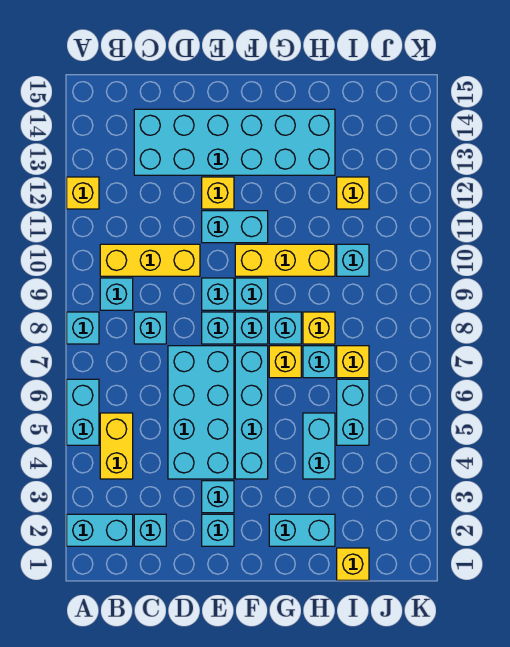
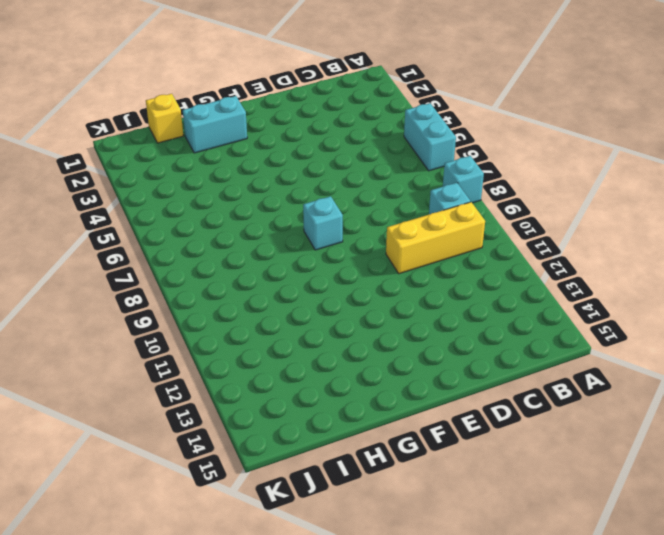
none -> cyan 1x2 brick [67,514,133,546]
none -> yellow 1x1 brick [67,177,99,209]
none -> yellow 1x2 brick [100,413,133,479]
none -> cyan 1x1 brick [134,514,166,546]

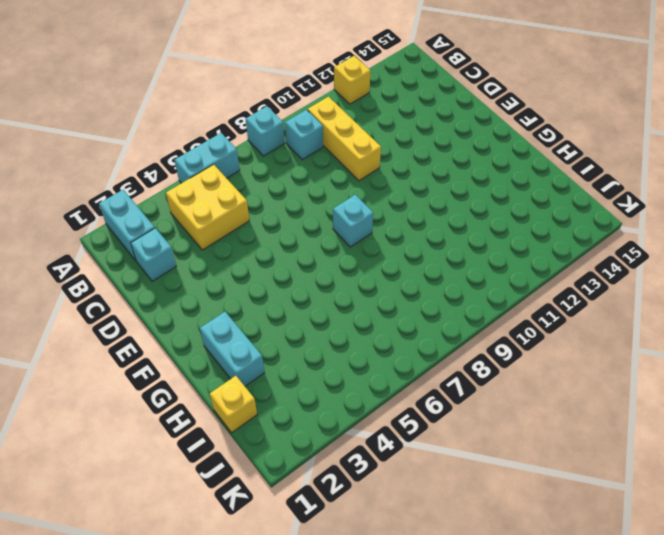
yellow 2x2 brick [166,164,249,250] -> yellow 1x2 brick [100,413,133,479]
none -> cyan 1x1 brick [134,312,166,344]
none -> cyan 2x6 brick [134,109,335,175]
none -> cyan 2x4 brick [168,346,234,479]
none -> cyan 1x1 brick [202,514,234,546]

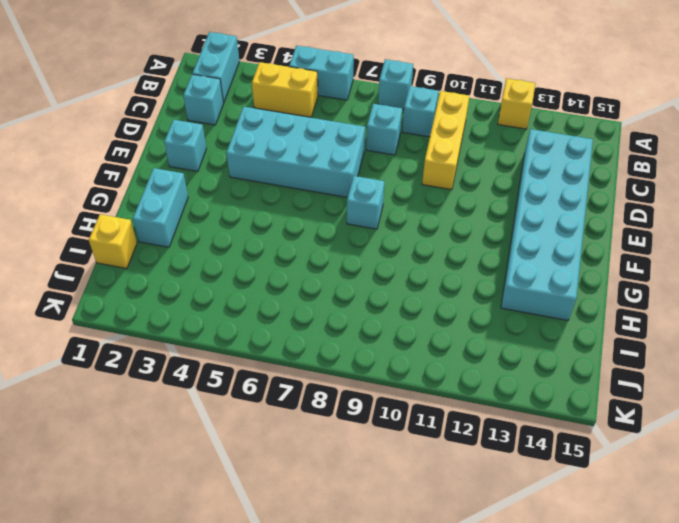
none -> cyan 1x1 brick [202,481,234,513]
none -> cyan 1x1 brick [202,312,234,344]
none -> cyan 1x1 brick [202,278,234,310]
none -> cyan 1x2 brick [202,211,268,243]

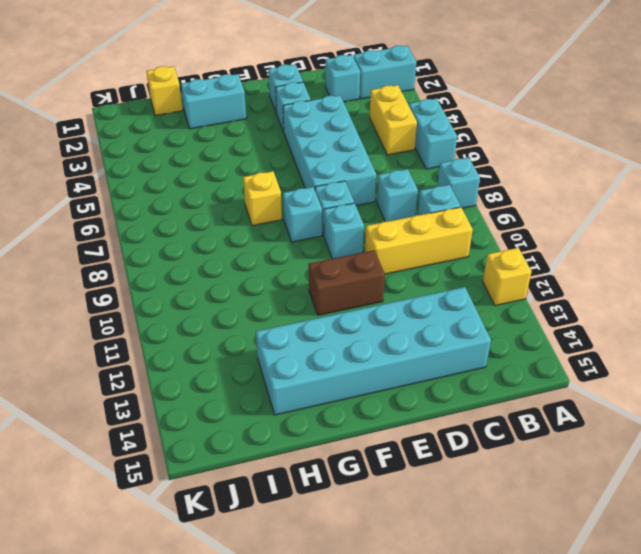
brown 1x2 brick [309,250,385,315] -> cyan 1x2 brick [202,211,268,243]
none -> yellow 1x1 brick [202,177,234,209]
none -> cyan 1x4 brick [235,346,268,479]
none -> cyan 1x1 brick [235,278,268,310]
none -> yellow 1x3 brick [235,244,335,276]

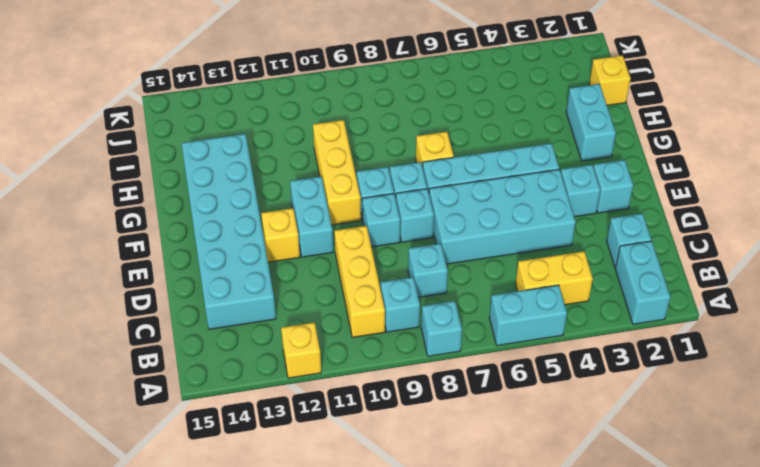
none -> cyan 1x1 brick [269,312,301,344]
none -> cyan 1x2 brick [303,413,335,479]
none -> cyan 1x1 brick [303,346,335,378]
none -> yellow 1x1 brick [303,312,335,344]

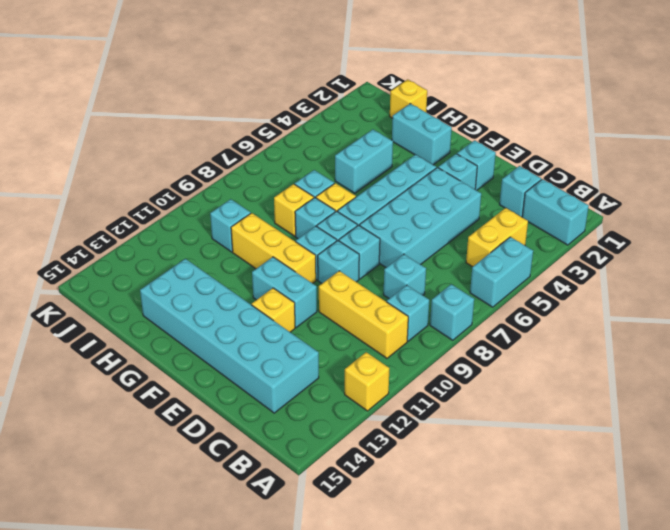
none -> cyan 1x2 brick [337,379,369,445]
none -> yellow 1x1 brick [337,346,369,378]
none -> yellow 1x1 brick [337,177,369,209]

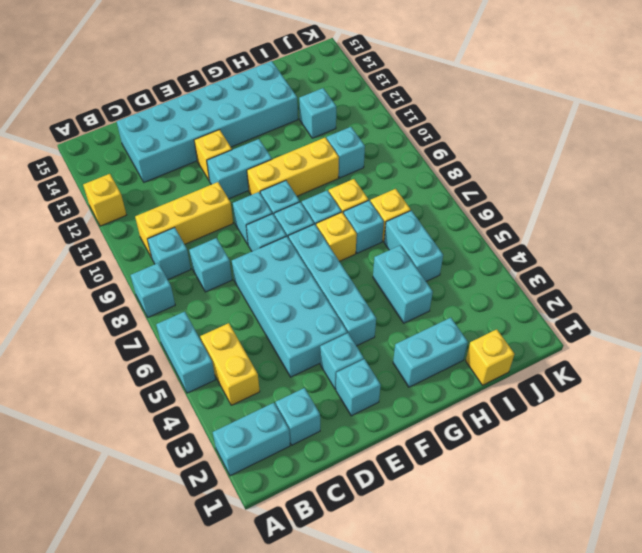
cyan 1x1 brick [299,88,336,138] -> yellow 1x1 brick [337,177,369,209]

